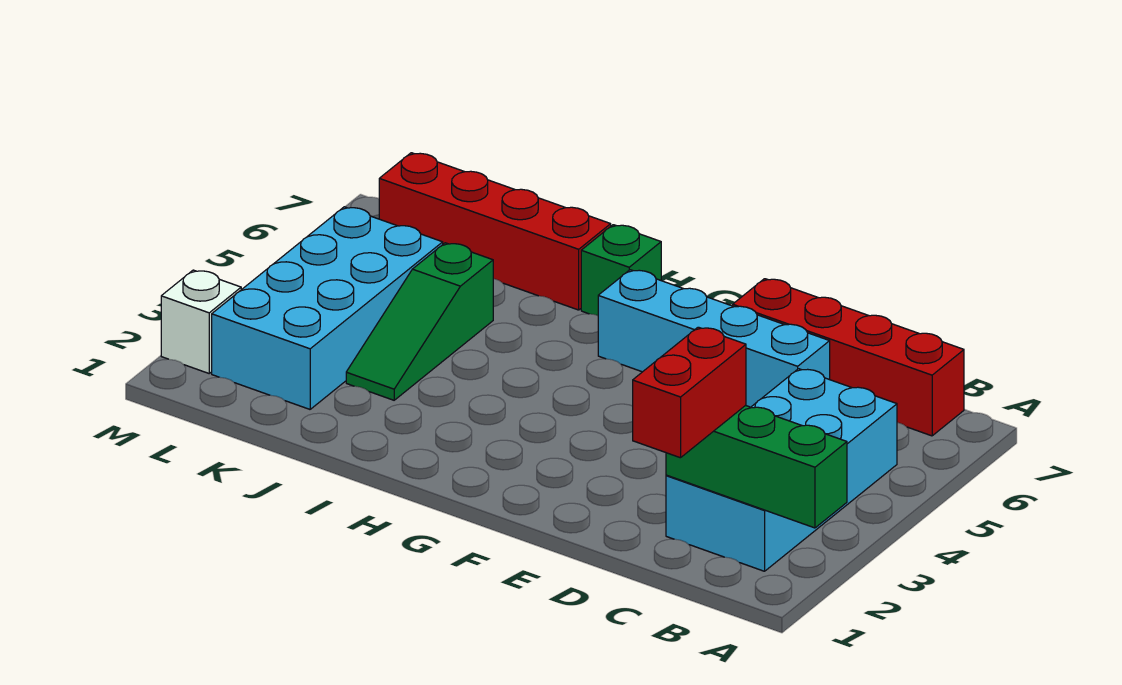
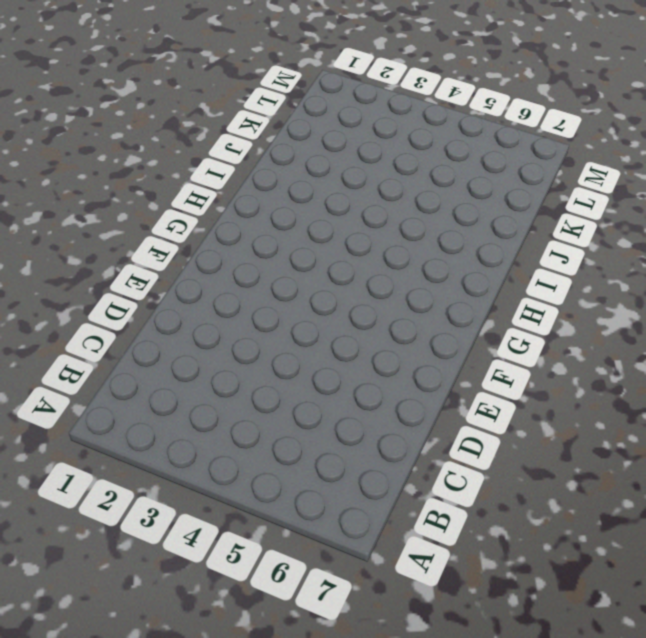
none -> cyan 2x4 brick [666,369,897,571]
none -> red 1x4 brick [733,279,964,436]

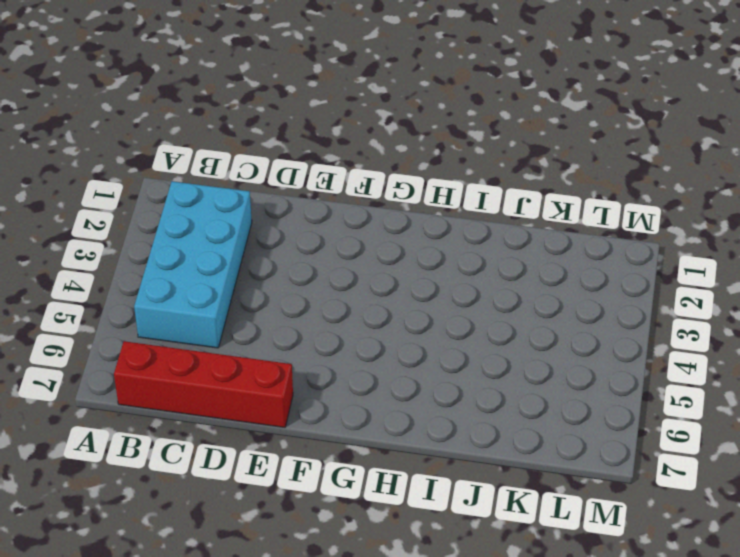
none -> cyan 1x4 brick [598,270,830,407]
none -> green 1x1 brick [581,225,661,316]

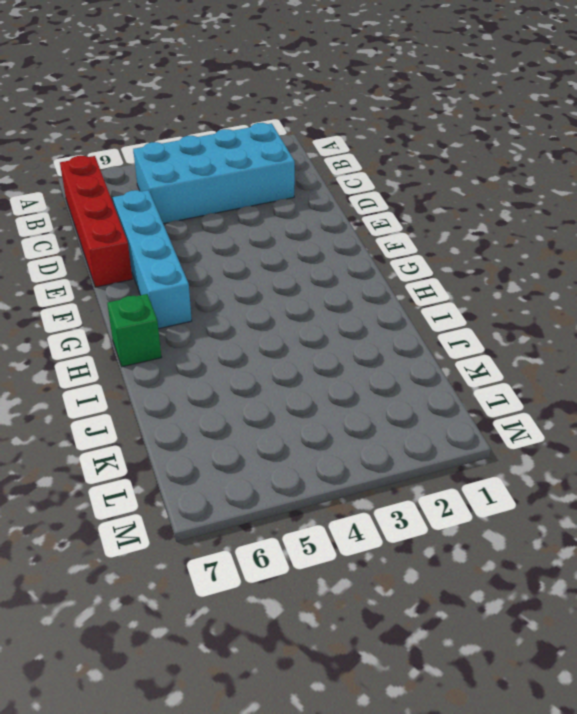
none -> red 1x4 brick [379,153,611,310]
none -> green 1x3 slope [346,243,493,400]

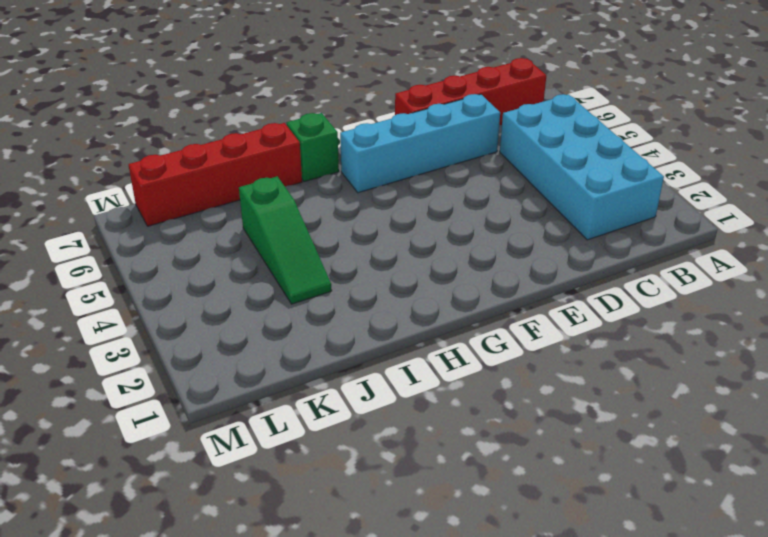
none -> cyan 2x4 brick [212,207,443,409]
none -> white 1x1 brick [161,270,241,373]

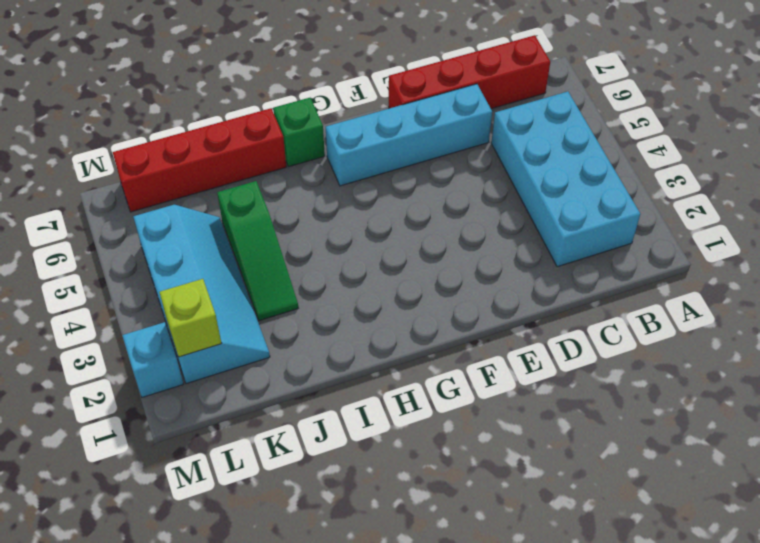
cyan 2x4 slope [133,205,270,384] -> cyan 2x4 brick [212,207,443,409]
lime 1x1 brick [159,279,221,357] -> none
cyan 1x1 brick [122,322,183,397] -> white 1x1 brick [161,270,241,373]
none -> green 1x3 brick [666,405,847,528]
none -> red 1x2 brick [633,327,746,458]

